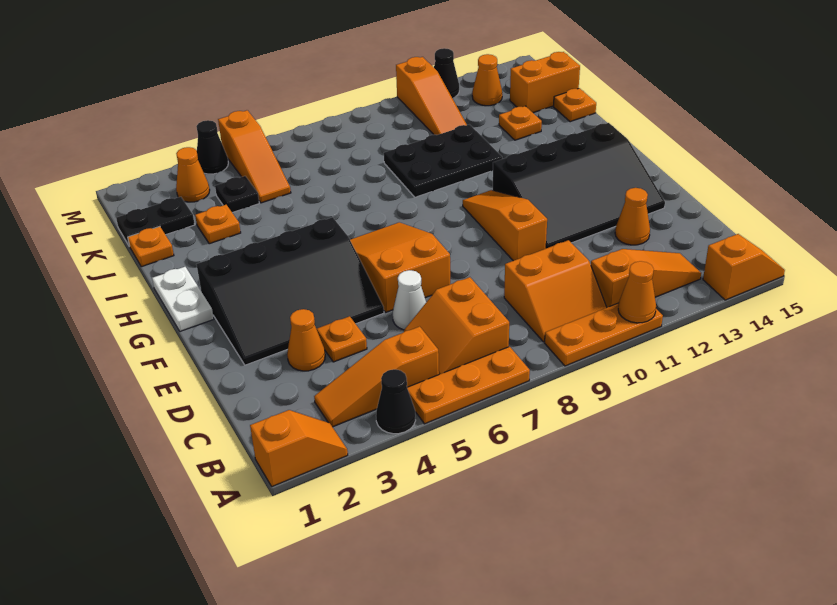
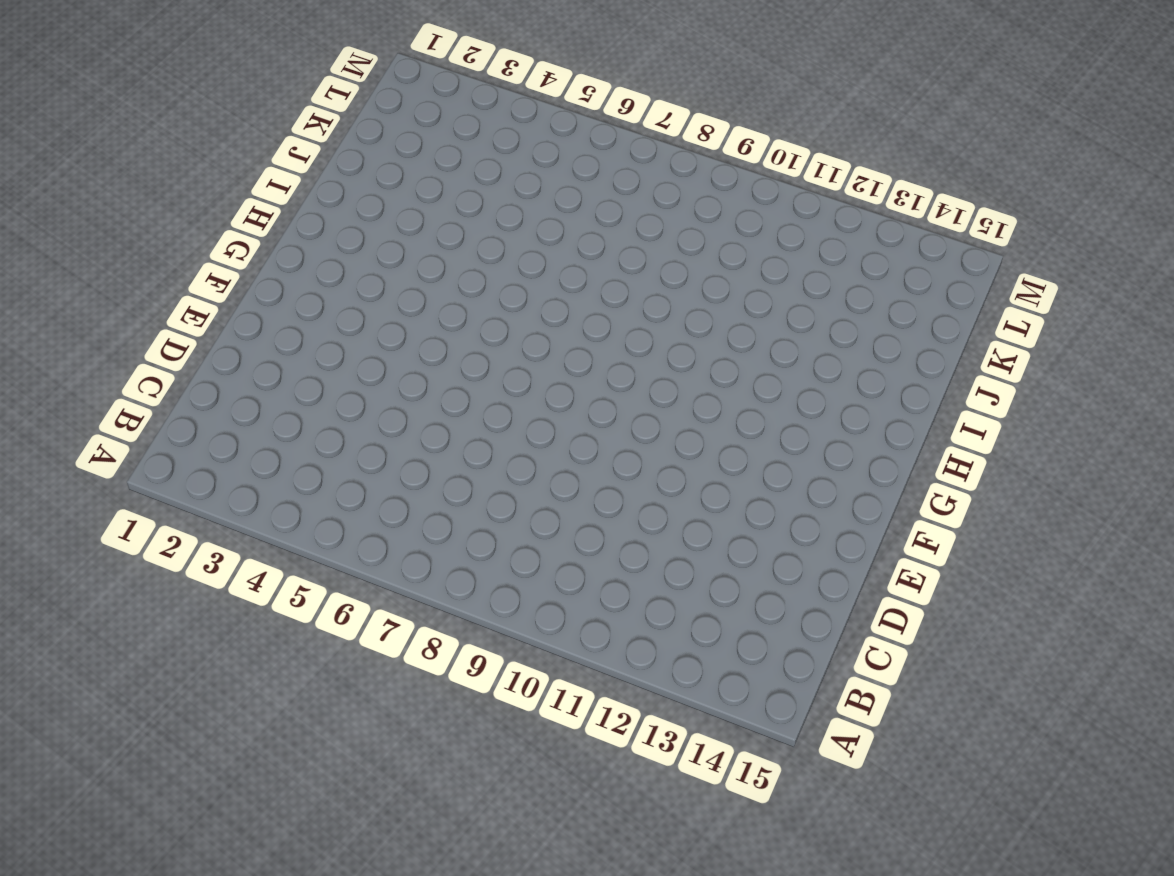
none -> orange 1x2 slope [250,410,348,486]
none -> black 1x1 cone [376,369,416,434]
none -> orange 1x3 plate [407,347,530,424]
none -> orange 1x3 plate [545,303,663,366]

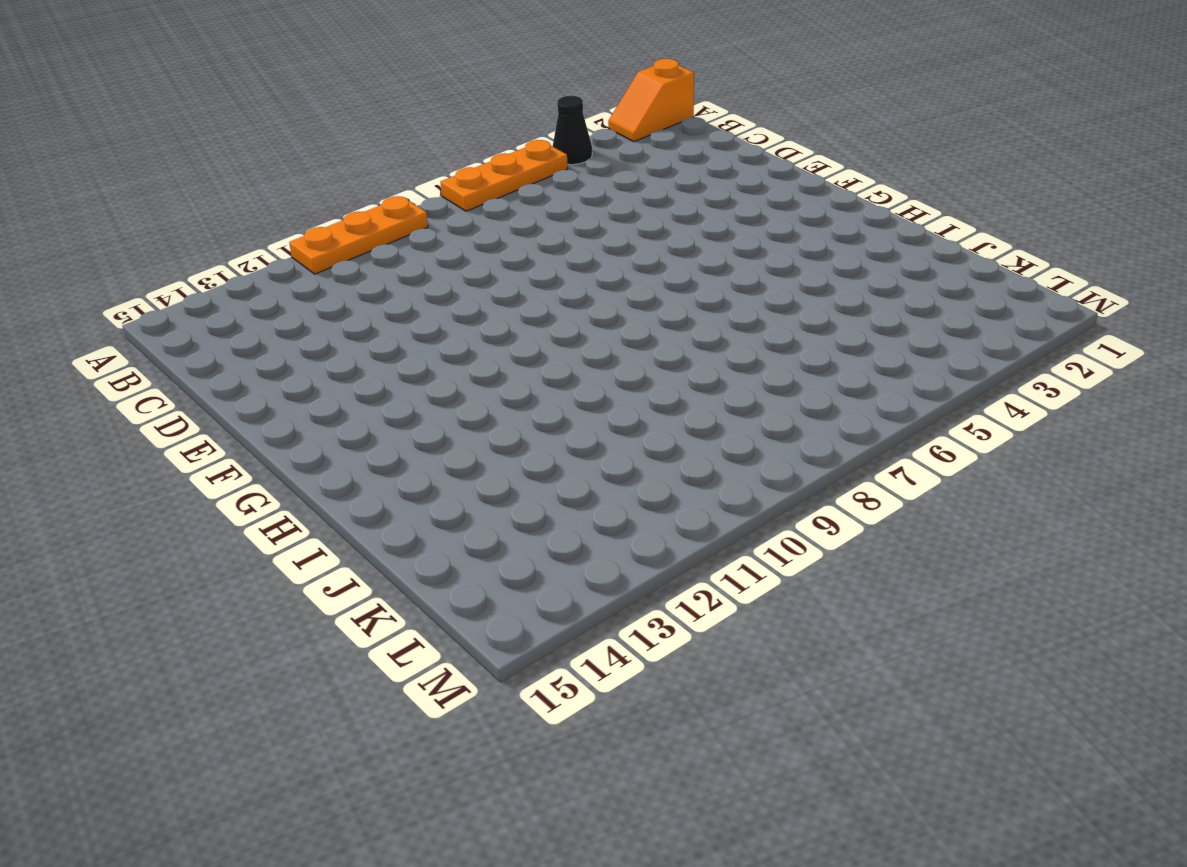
none -> orange 1x2 slope [703,234,785,300]
none -> orange 1x3 slope [314,326,439,427]
none -> orange 2x2 slope [404,277,509,374]
none -> orange 2x2 slope [504,240,607,342]

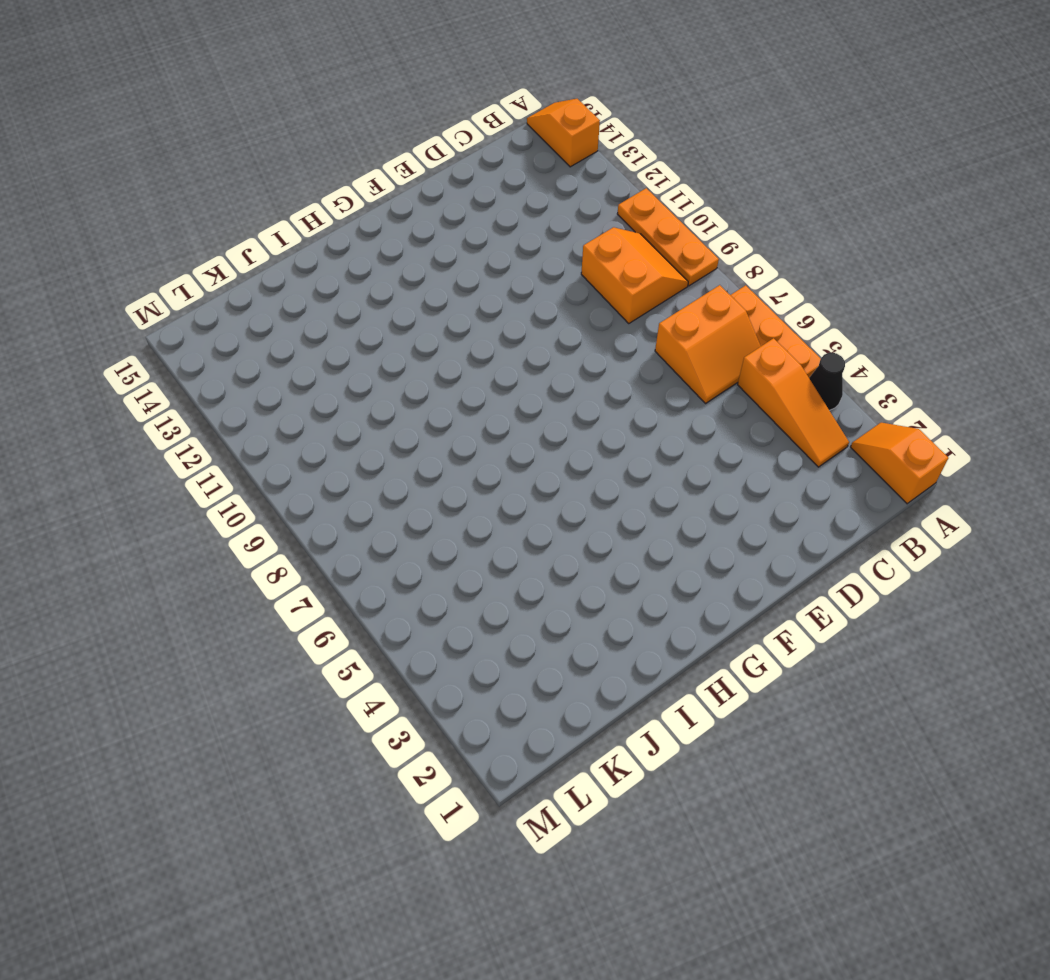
none -> orange 1x3 slope [591,249,701,307]
none -> orange 1x1 cone [287,309,325,371]
none -> orange 1x1 plate [317,316,367,362]
none -> white 1x1 cone [393,270,426,330]

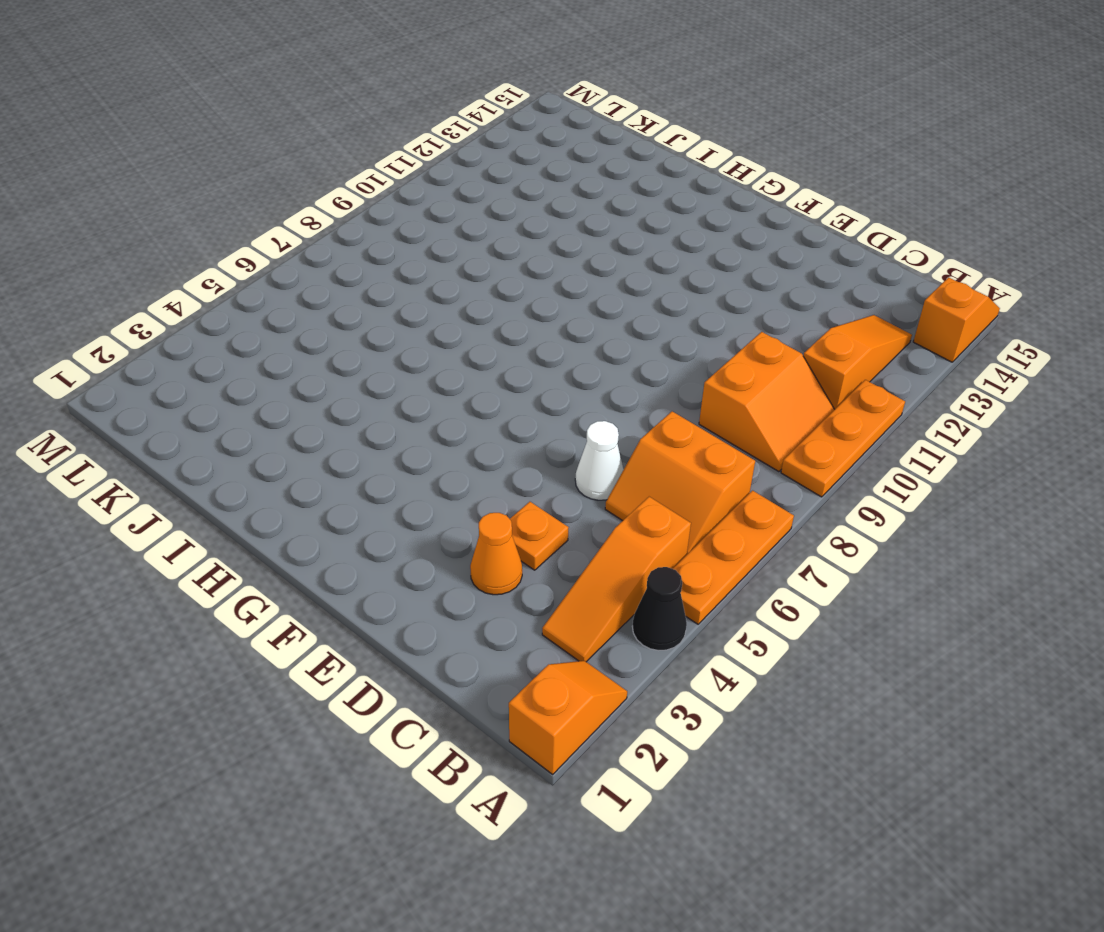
none -> orange 1x1 cone [615,188,650,245]
none -> black 3x4 slope [197,217,384,365]
none -> orange 2x3 slope [350,222,450,312]
none -> orange 1x3 slope [463,190,547,261]

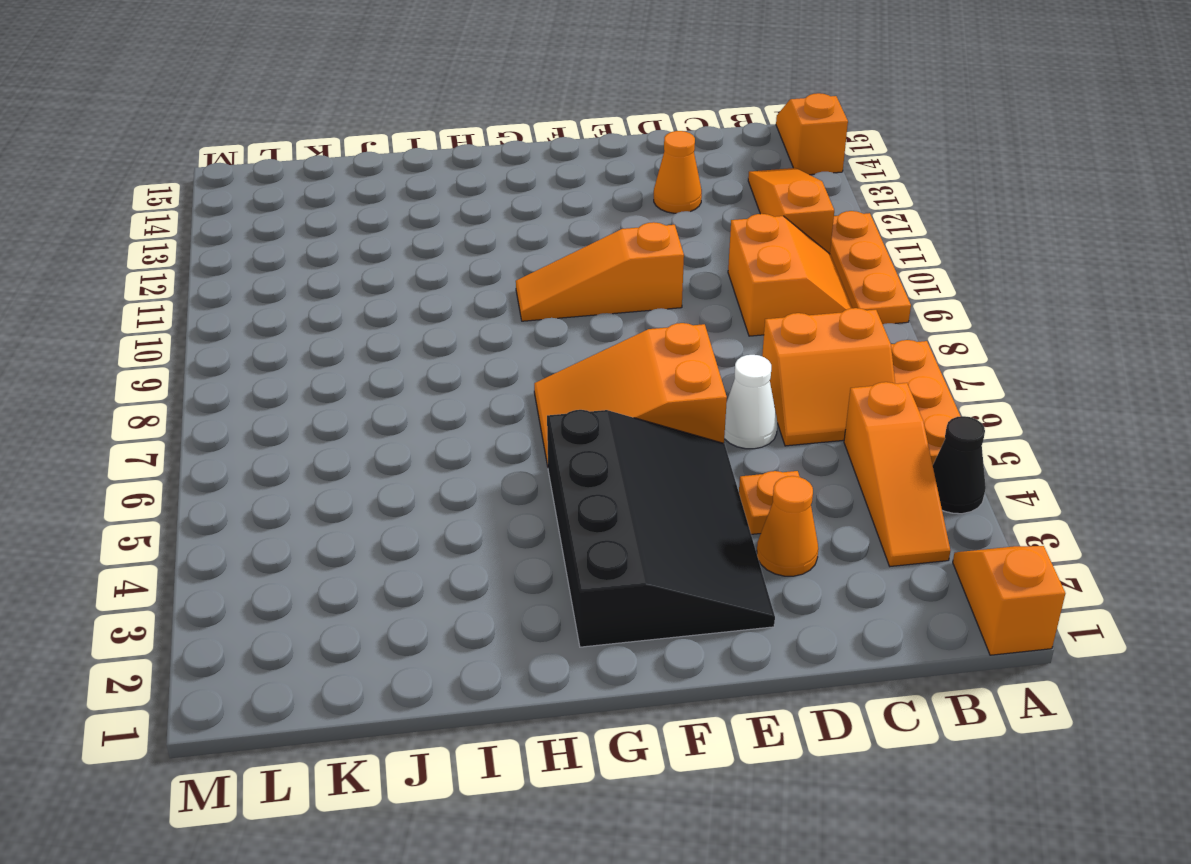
none -> black 3x4 slope [493,123,665,248]
none -> white 1x2 plate [152,267,214,331]
none -> black 2x3 plate [384,125,502,197]
none -> orange 1x1 plate [128,226,174,267]

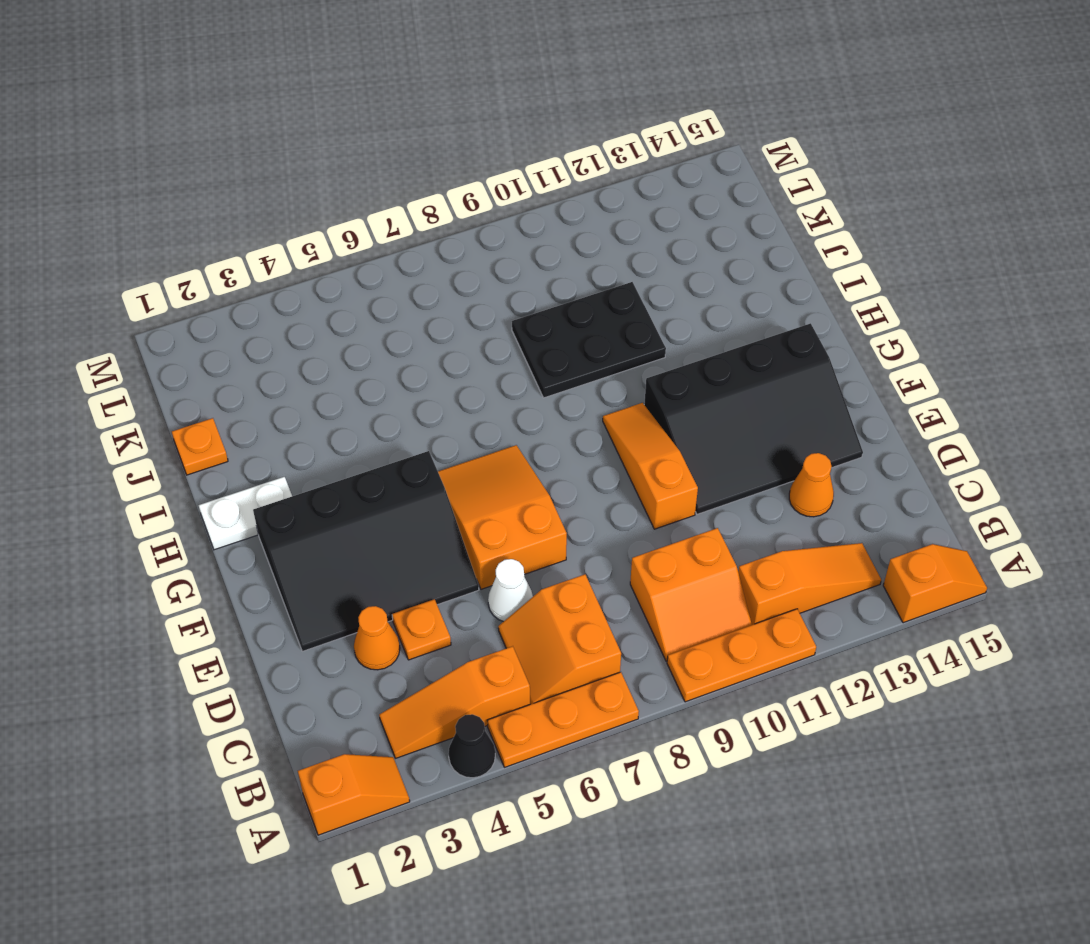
white 1x2 plate [199,477,292,550] -> white 1x2 plate turned to [152,267,214,331]
none -> orange 1x1 plate [195,205,241,244]
none -> orange 1x1 plate [499,106,542,140]
none -> orange 1x1 plate [553,88,596,122]
none -> black 1x2 plate [116,197,195,246]

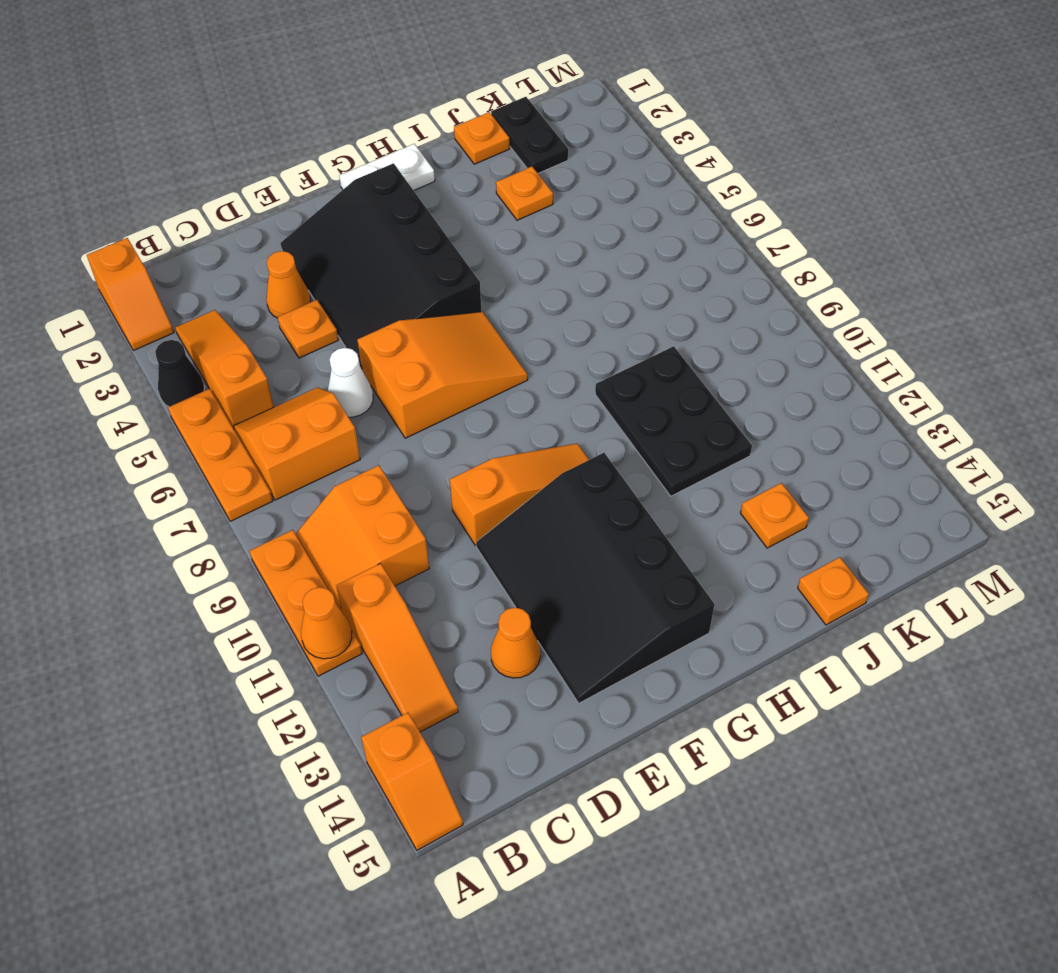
none -> black 1x1 plate [215,176,259,213]
none -> orange 1x3 slope [218,110,291,203]
none -> orange 1x3 slope [396,57,467,135]
none -> orange 1x2 brick [510,52,580,113]

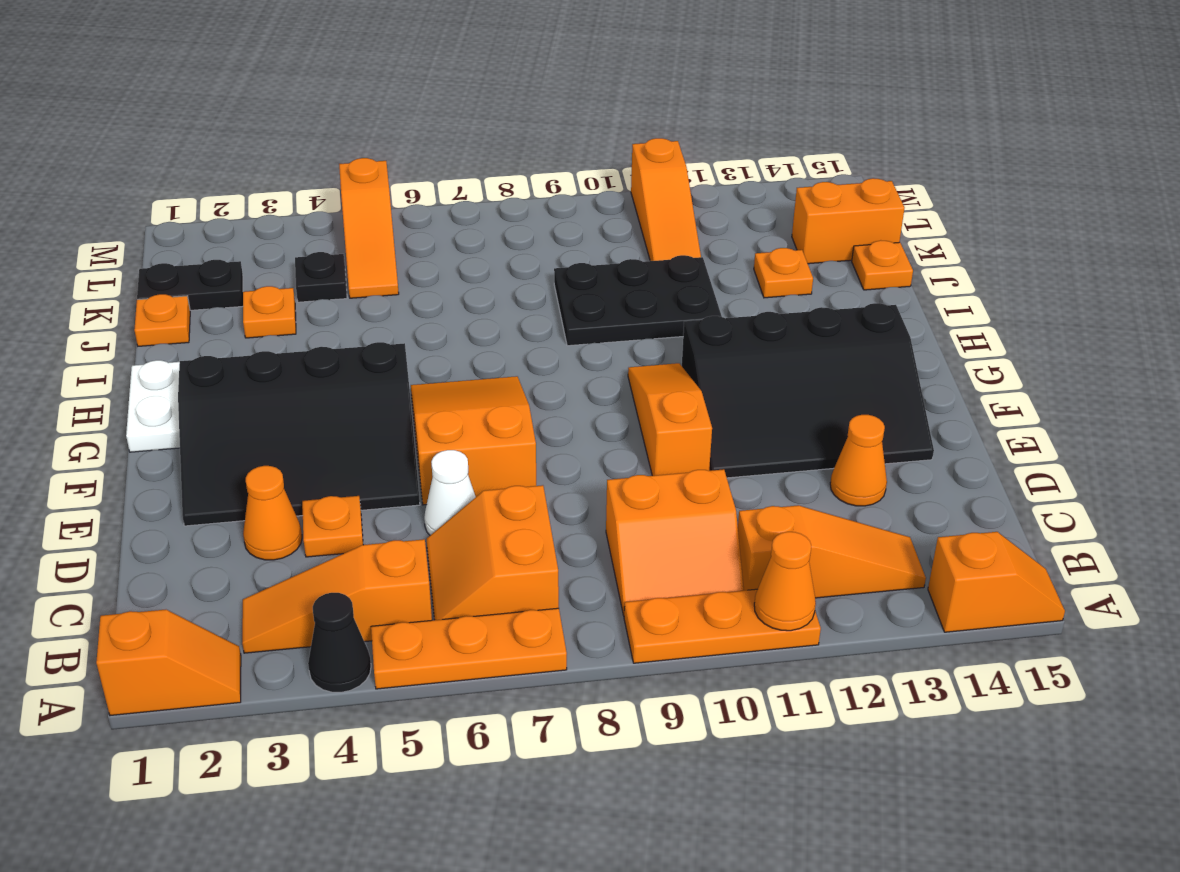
none -> orange 1x1 cone [176,147,210,202]
none -> orange 1x1 cone [472,54,502,106]
none -> black 1x1 cone [196,120,228,174]
none -> black 1x1 cone [434,48,459,98]

